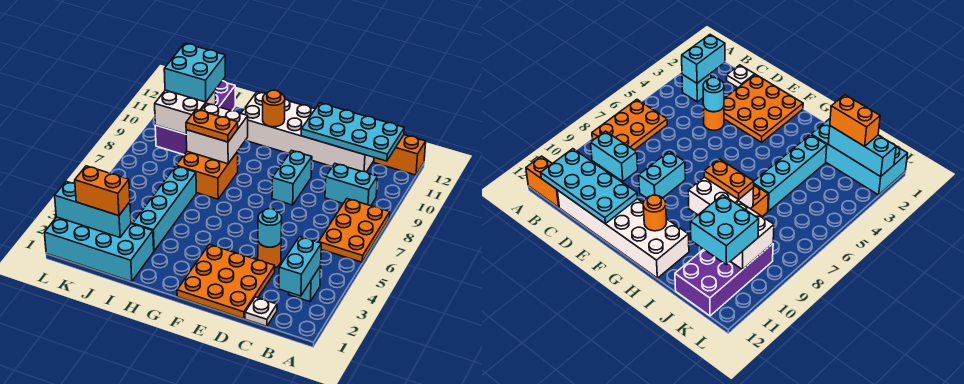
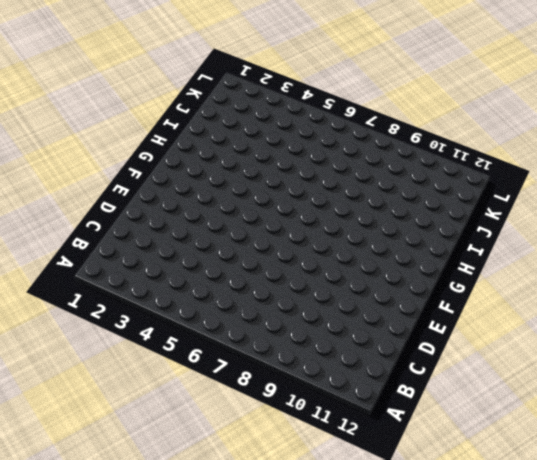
none -> orange 2x3 plate [319,199,390,262]
none -> orange 1x2 brick [374,135,426,175]
none -> cyan 1x1 brick [289,266,321,302]

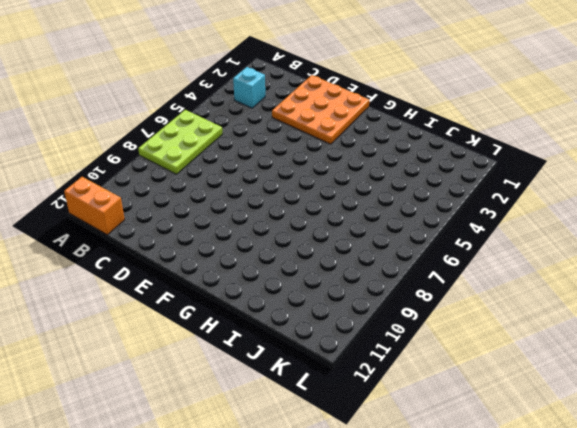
lime 2x3 plate [138,110,223,174] -> orange 2x3 plate [319,199,390,262]
none -> cyan 1x2 brick [325,164,377,206]
none -> white 1x1 plate [245,297,277,326]
none -> white 2x6 brick [241,92,374,172]

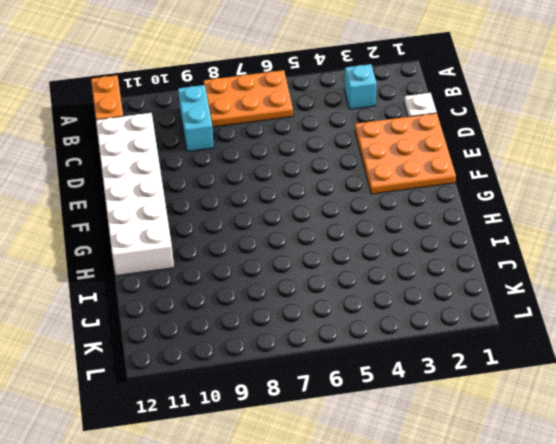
none -> orange 1x1 round brick [258,242,281,268]
none -> cyan 1x2 brick [272,150,312,205]
none -> orange 2x2 brick [176,151,238,199]

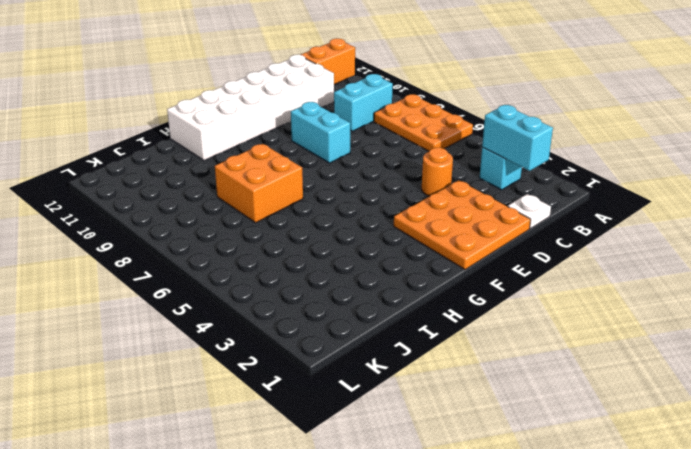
none -> cyan 2x4 brick [44,217,154,282]
none -> cyan 1x4 brick [133,166,196,251]
none -> purple 2x4 brick [155,81,235,155]

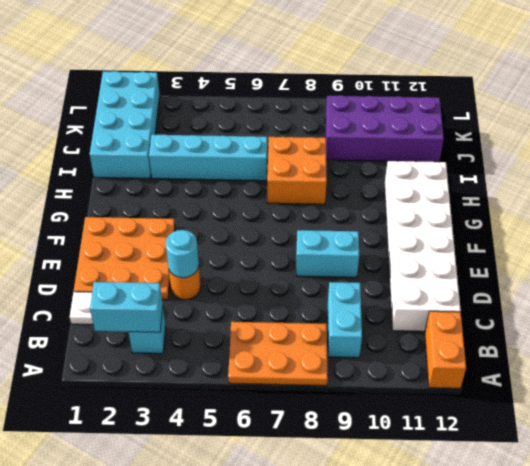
none -> cyan 2x4 plate [301,103,404,161]
none -> orange 1x1 round brick [263,90,285,127]
none -> white 2x2 brick [186,103,248,164]

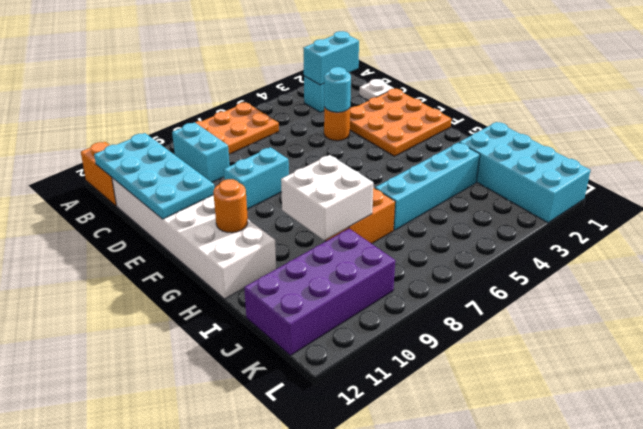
none -> cyan 1x3 brick [55,181,131,237]
none -> white 2x2 brick [155,90,216,134]
none -> orange 1x2 plate [186,110,238,142]

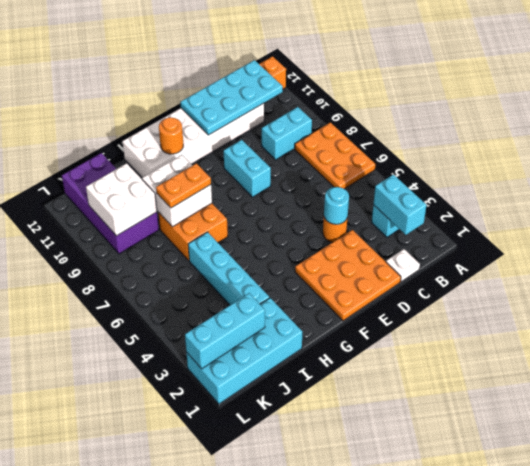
none -> orange 1x2 brick [75,166,130,216]
none -> cyan 2x2 brick [164,43,225,102]

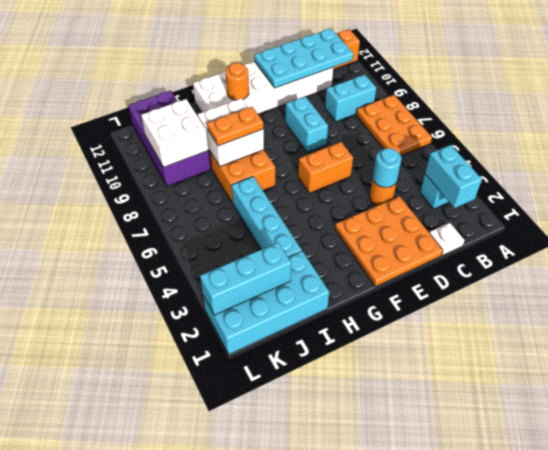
orange 1x2 brick [298,142,353,193] -> orange 1x2 brick moved to [75,166,130,216]
none -> cyan 2x2 brick [164,43,225,102]

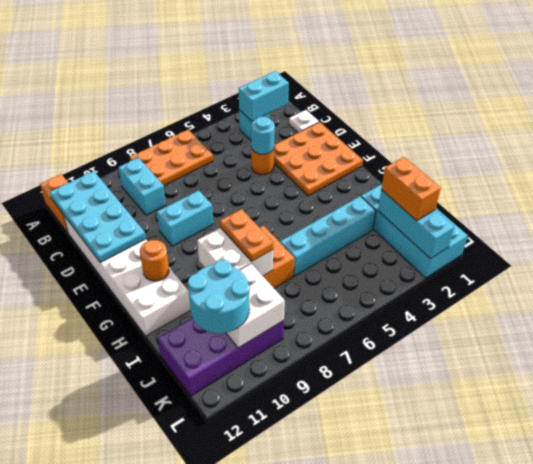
cyan 2x2 round brick [188,260,250,333] -> cyan 2x2 brick [164,43,225,102]

